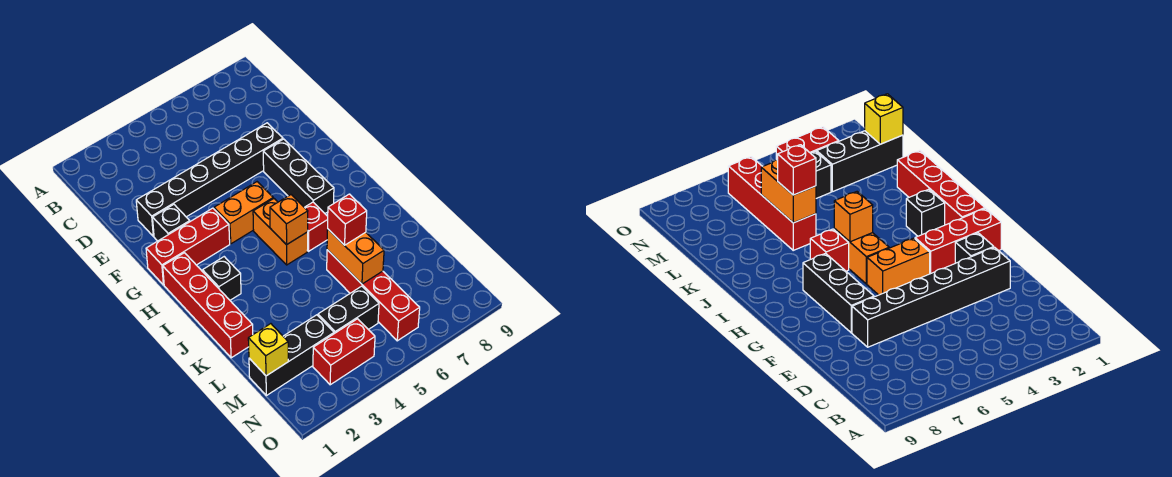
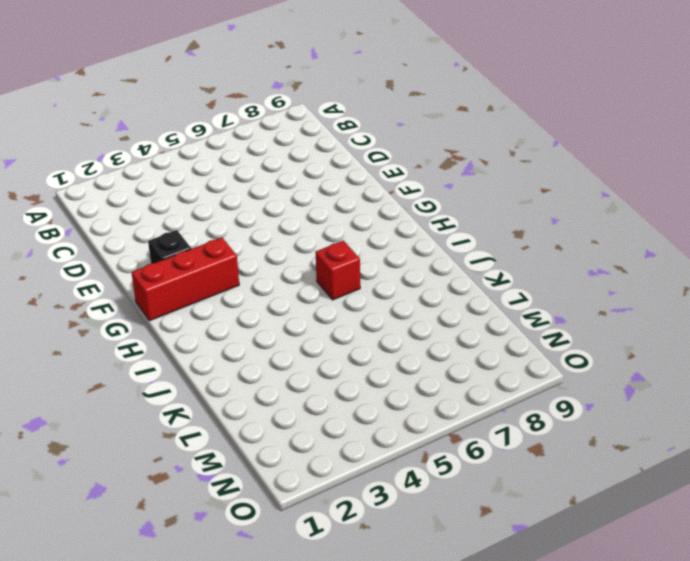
none -> black 1x6 brick [136,123,283,236]
none -> black 1x3 brick [263,139,334,213]
none -> orange 1x2 brick [214,182,273,244]

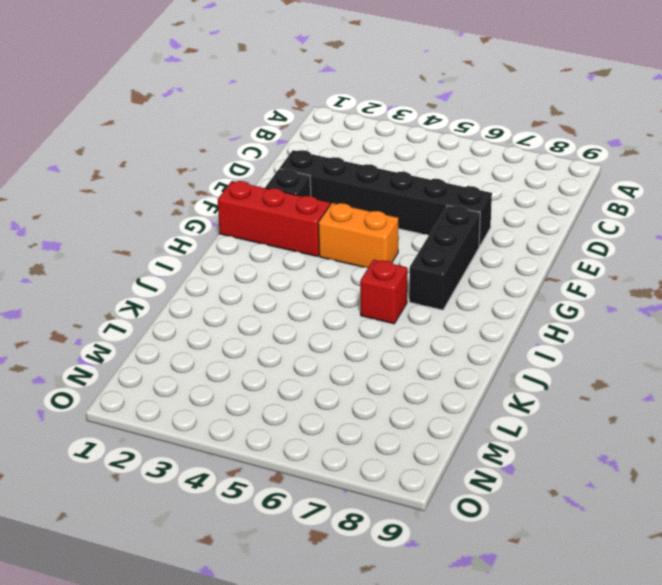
none -> red 1x4 brick [163,253,253,358]
none -> orange 1x2 brick [253,199,308,265]
none -> black 1x1 brick [203,257,241,300]

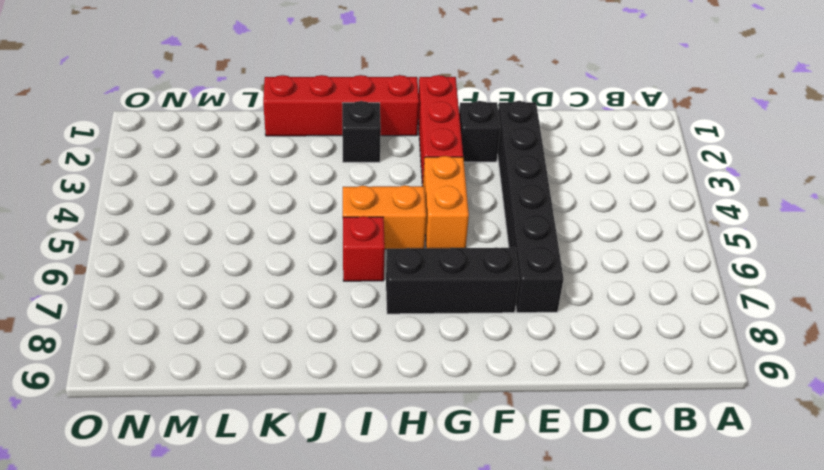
none -> red 1x4 brick [327,250,420,341]
none -> black 1x3 brick [249,315,334,396]
none -> black 1x2 brick [318,286,379,334]

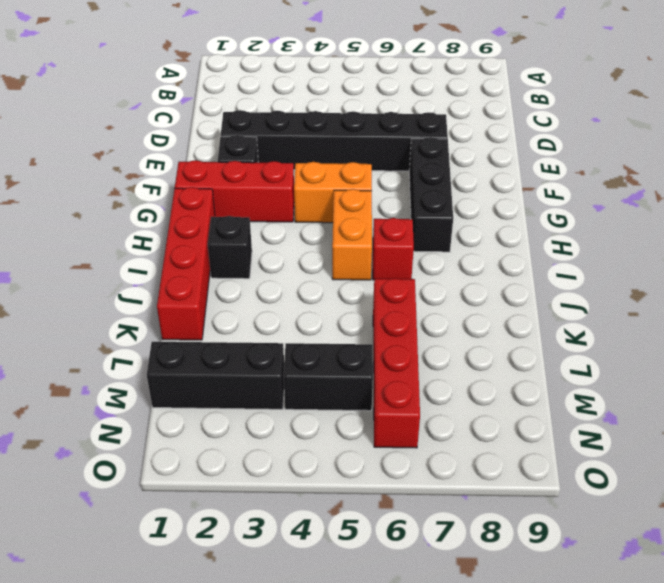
none -> red 1x2 brick [313,319,375,385]
none -> orange 1x1 brick [270,195,308,245]
none -> orange 1x2 brick [327,229,384,284]

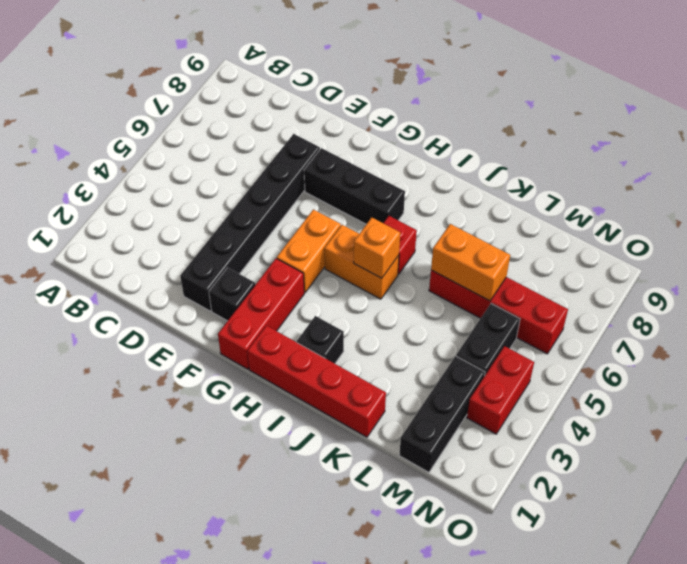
none -> yellow 1x1 brick [248,324,288,376]
none -> red 1x1 brick [328,194,367,245]

